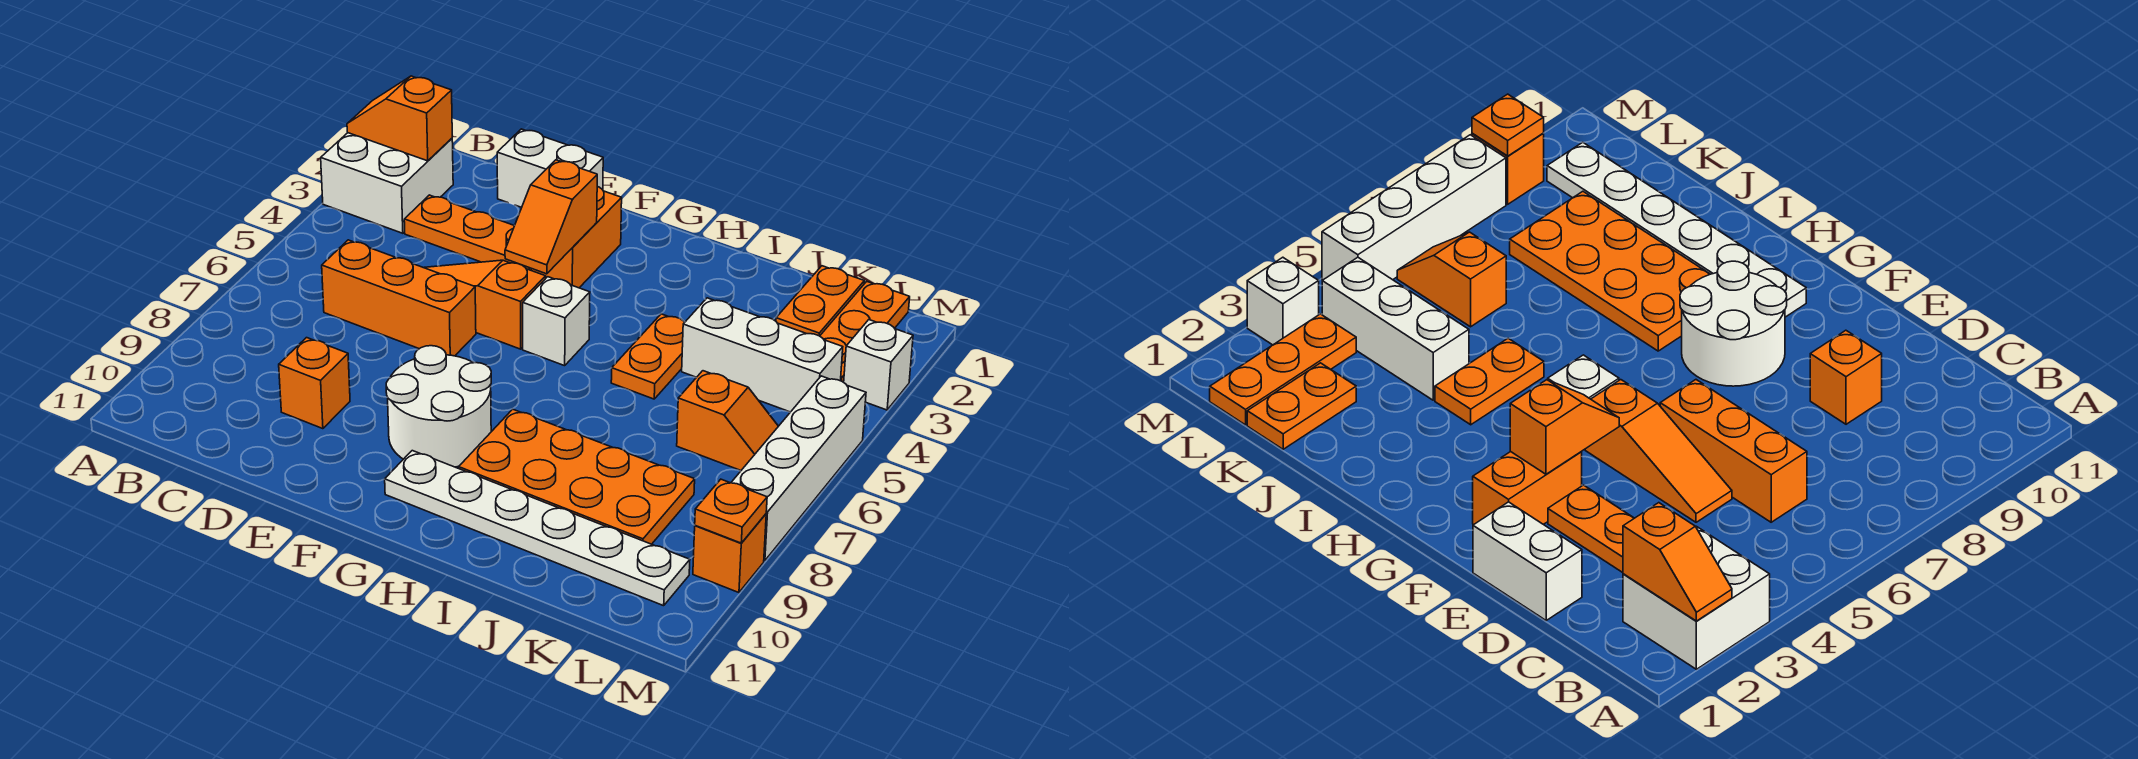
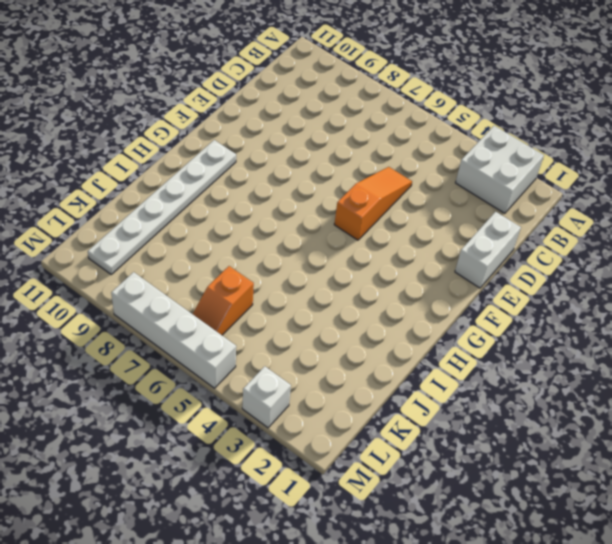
none -> orange 1x3 plate [404,195,531,270]
none -> orange 1x3 brick [322,240,476,356]
none -> orange 1x1 brick [279,338,350,429]

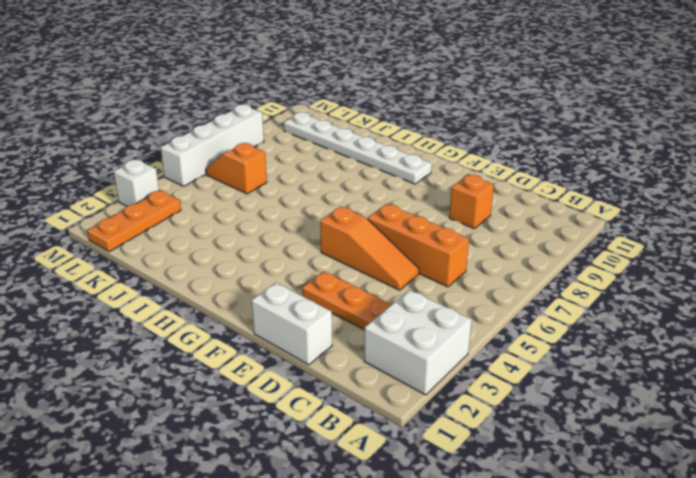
none -> orange 1x2 brick [531,186,622,288]
none -> white 2x2 round brick [386,346,491,467]
none -> white 1x1 brick [523,277,590,366]

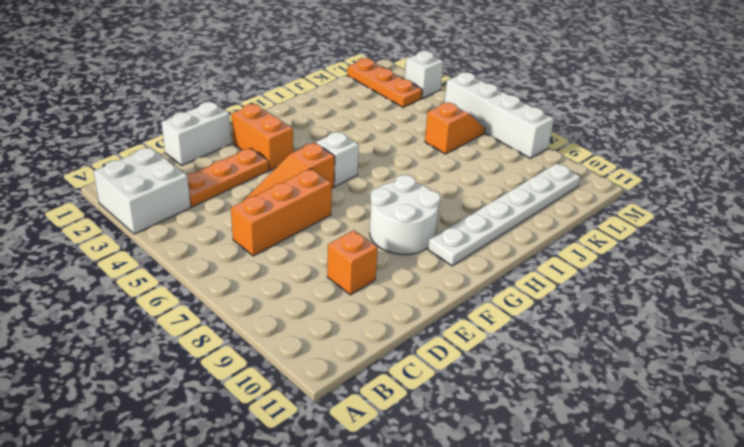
none -> orange 2x4 plate [459,409,695,544]
none -> orange 1x2 plate [611,314,685,399]
none -> white 1x3 brick [682,298,843,412]

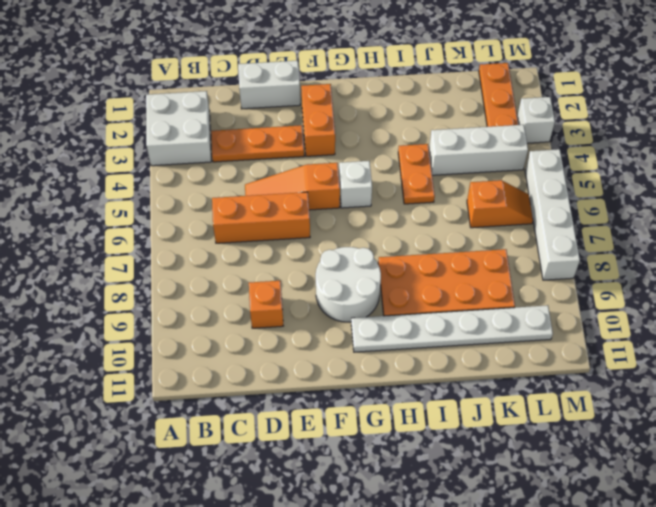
none -> orange 1x2 plate [776,266,864,336]
none -> orange 1x1 brick [693,514,766,593]
none -> orange 1x2 slope [347,76,452,161]

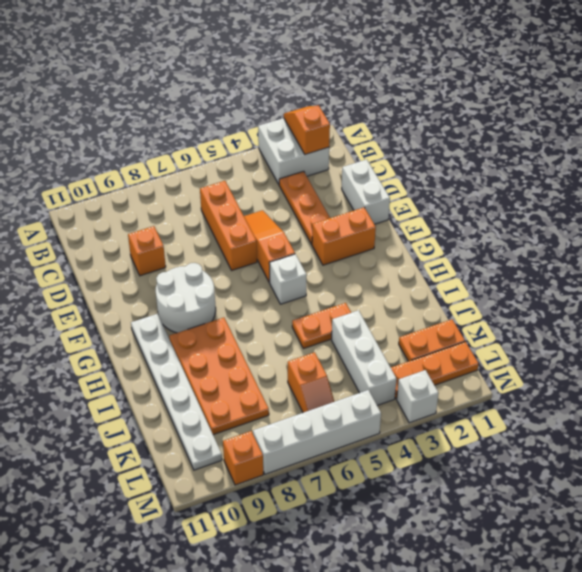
none -> orange 1x2 slope [505,160,597,274]
none -> orange 1x1 plate [695,479,767,543]

